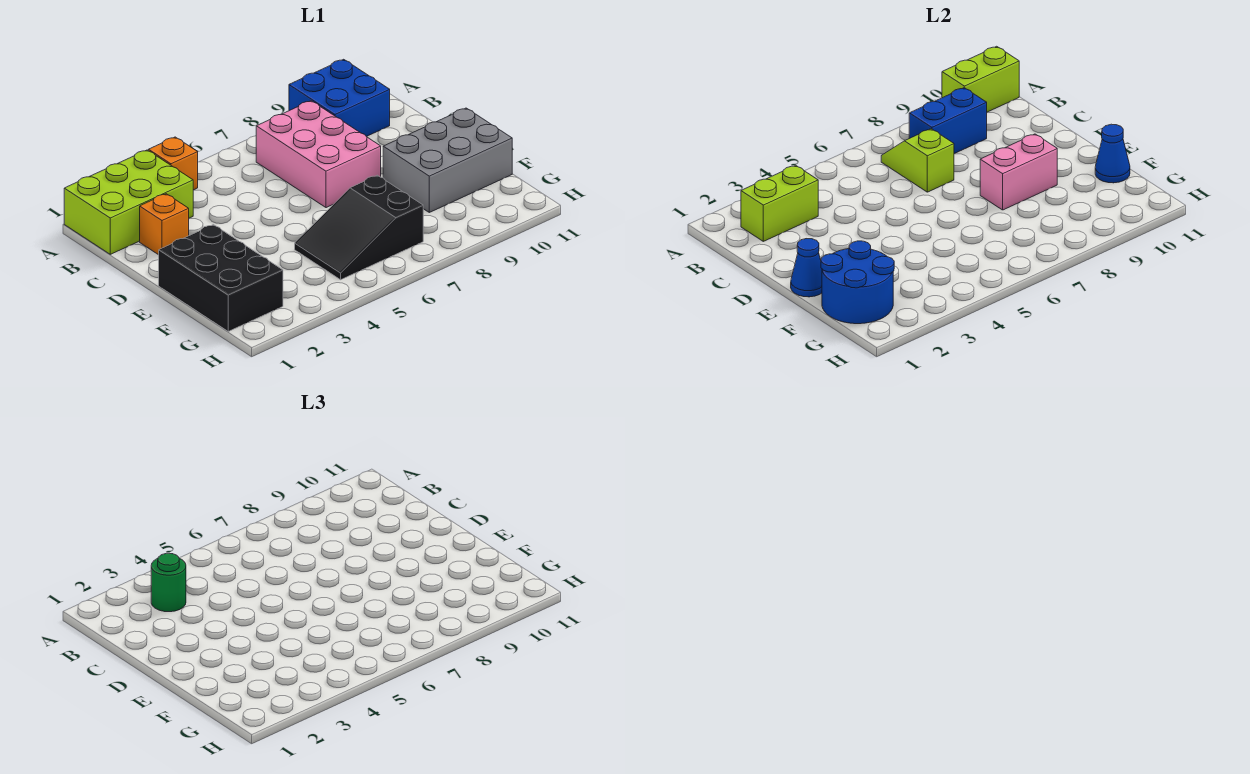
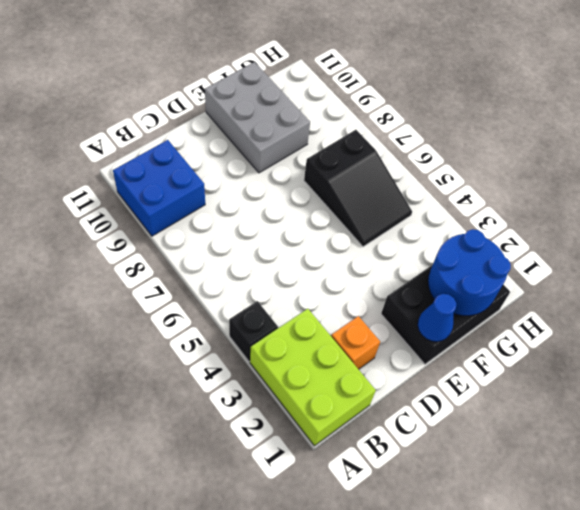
black 1x1 brick [229,301,278,362] -> orange 1x1 brick [149,137,198,190]
none -> pink 2x3 brick [256,101,381,208]
none -> lime 1x2 brick [942,46,1019,112]
none -> lime 1x2 brick [741,165,818,241]

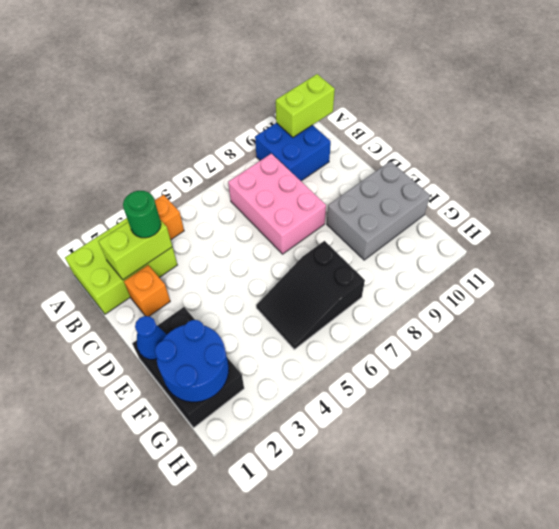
none -> lime 1x2 slope [881,129,954,192]
none -> blue 1x2 brick [909,88,987,154]
none -> pink 1x2 brick [980,134,1057,210]

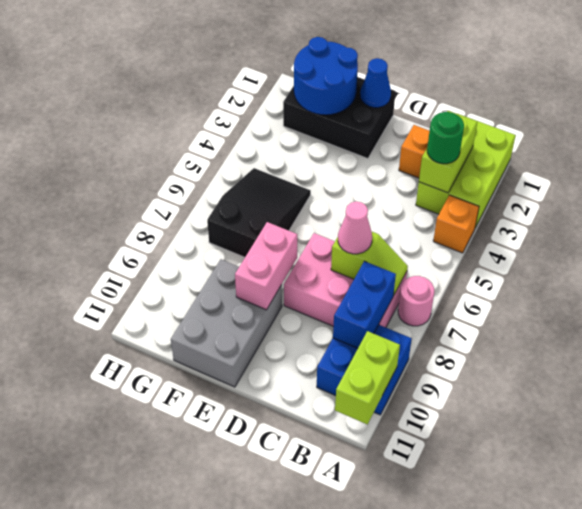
pink 1x1 round brick [398,276,434,326] -> none
pink 1x1 cone [338,201,372,254] -> none
none -> blue 1x1 cone [1095,124,1130,183]

